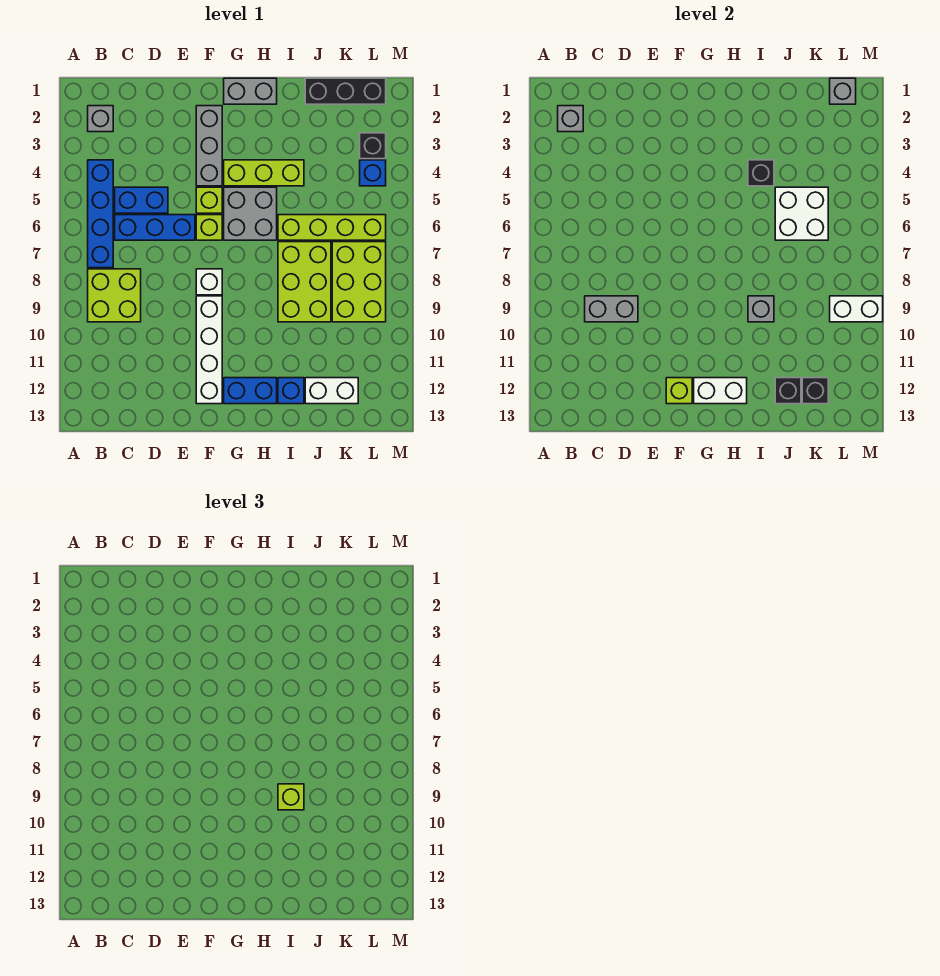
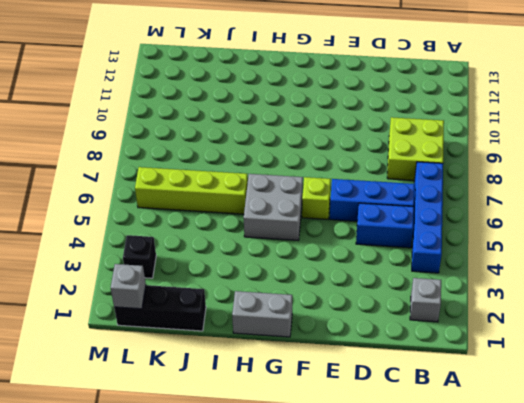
none -> grey 1x3 brick [196,106,222,186]
none -> lime 1x1 brick [196,187,222,213]
none -> white 1x1 brick [196,269,222,295]
none -> white 1x4 brick [196,296,222,404]

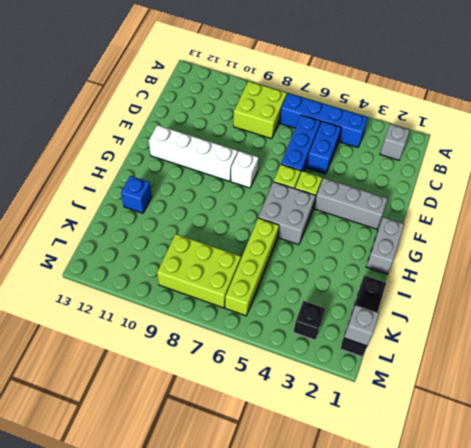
none -> lime 1x3 brick [224,160,304,186]
none -> blue 1x2 brick [224,378,277,404]
none -> lime 2x3 brick [278,242,331,322]
none -> white 1x2 brick [305,378,358,404]

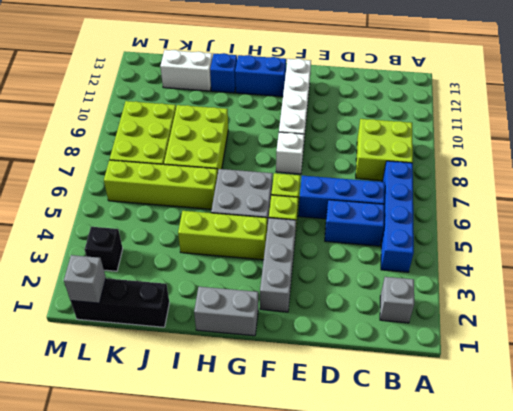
none -> blue 1x1 brick [360,160,386,186]
none -> grey 1x1 brick [558,106,583,132]
none -> grey 1x2 brick [585,296,638,322]
none -> lime 1x1 brick [666,378,692,404]

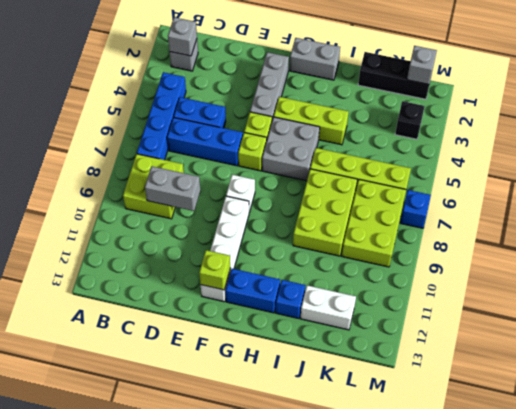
blue 1x1 brick [400,190,431,228] -> blue 1x1 brick moved to [360,160,386,186]
none -> white 1x2 brick [694,378,747,404]
none -> black 1x1 brick [748,160,774,186]
none -> grey 1x1 brick [748,296,774,322]
none -> white 2x2 brick [775,187,828,240]

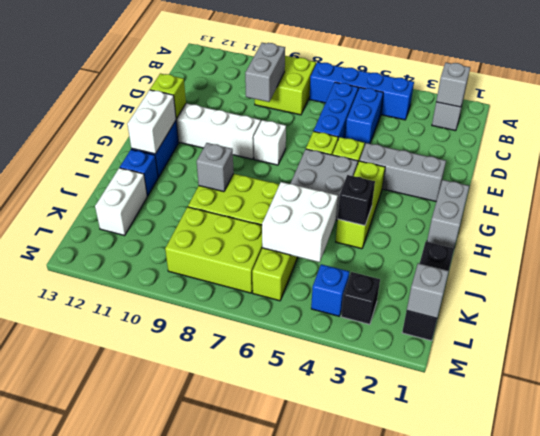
none -> black 1x1 brick [775,378,801,404]
none -> black 1x1 brick [802,378,828,404]
none -> white 1x2 brick [830,296,883,322]
none -> lime 1x1 brick [278,784,304,810]

